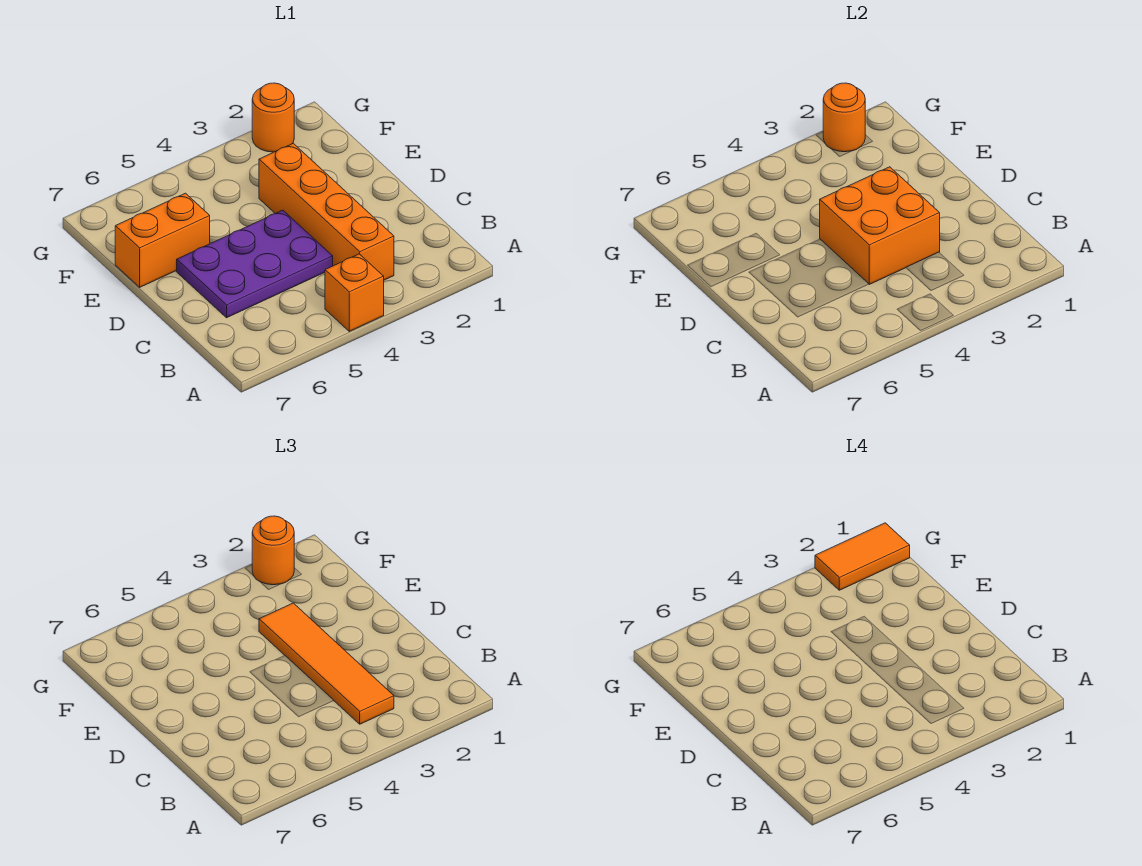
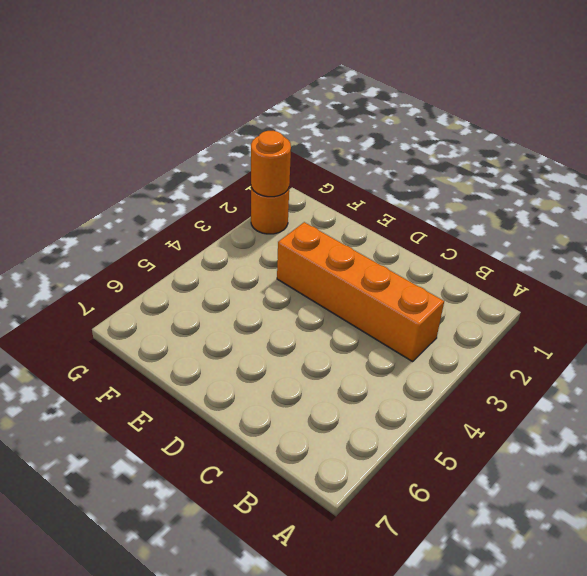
none -> orange 1x1 brick [325,254,384,331]
none -> purple 2x3 plate [177,210,333,318]

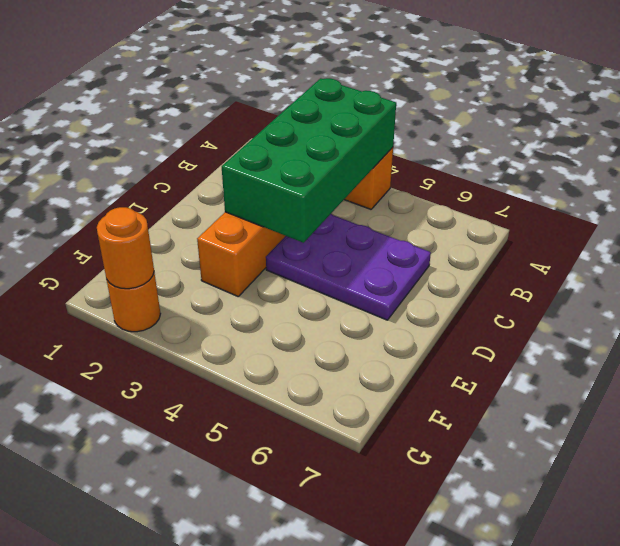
green 2x4 brick [222,78,396,243] -> orange 2x2 brick [820,167,940,284]
none -> orange 1x2 brick [115,193,210,287]
none -> orange 1x4 tile [259,603,394,724]

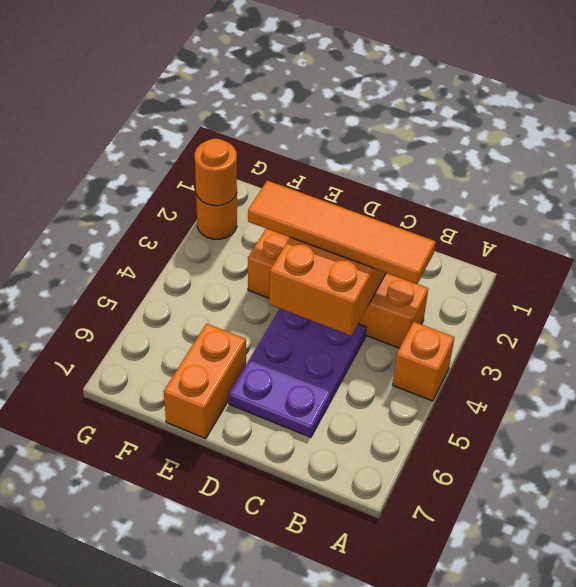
none -> orange 1x1 round brick [252,516,294,585]
none -> orange 1x2 tile [815,523,910,590]

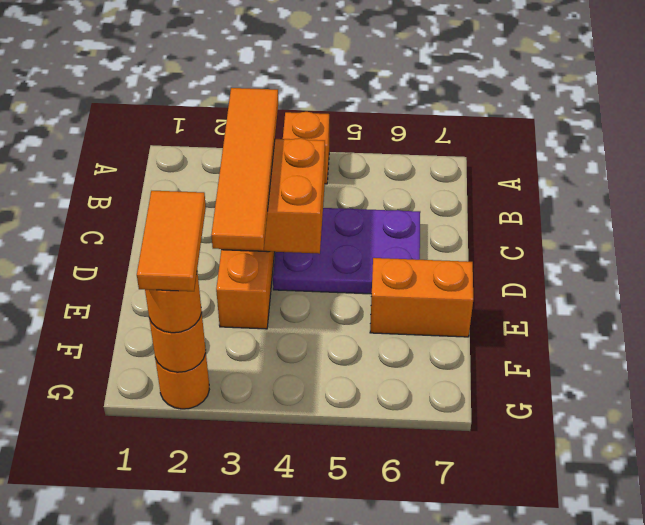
orange 1x2 tile [137,191,206,291] -> orange 1x2 tile turned to [815,523,910,590]

